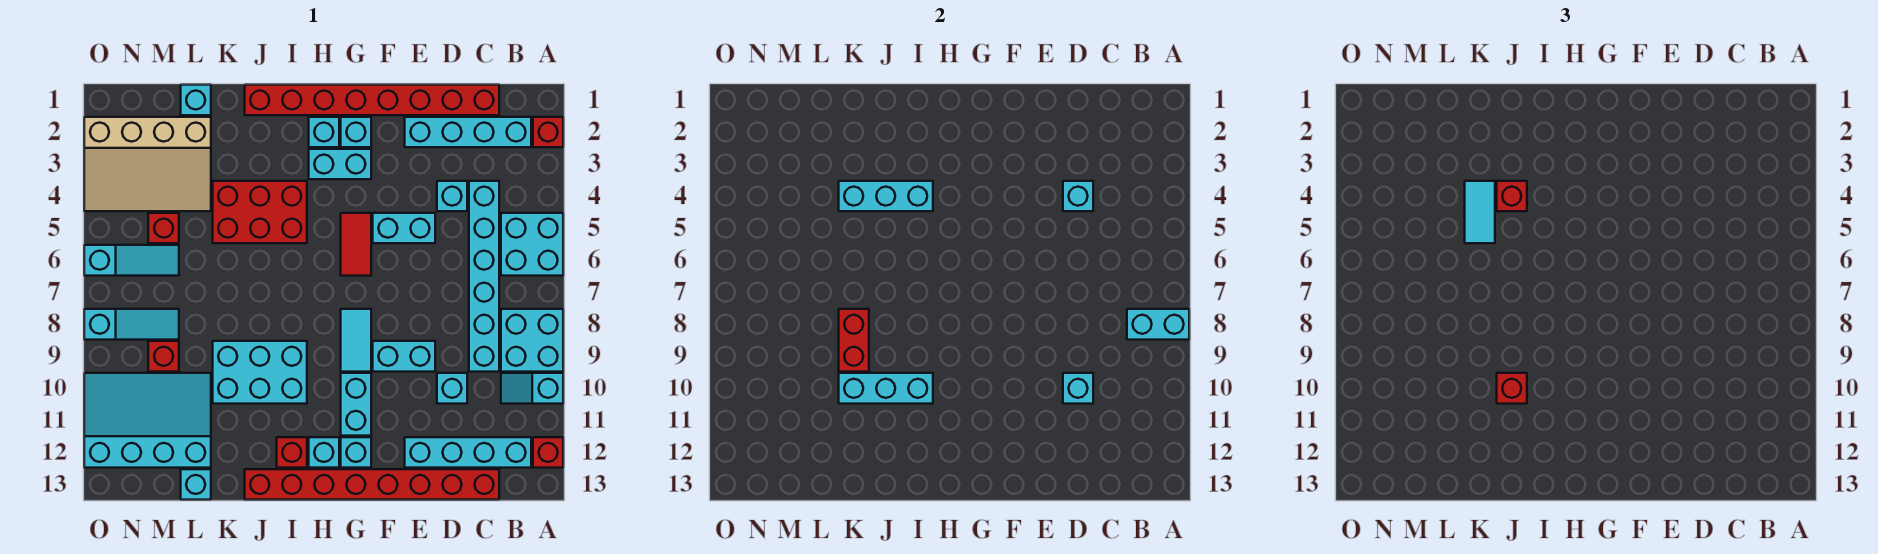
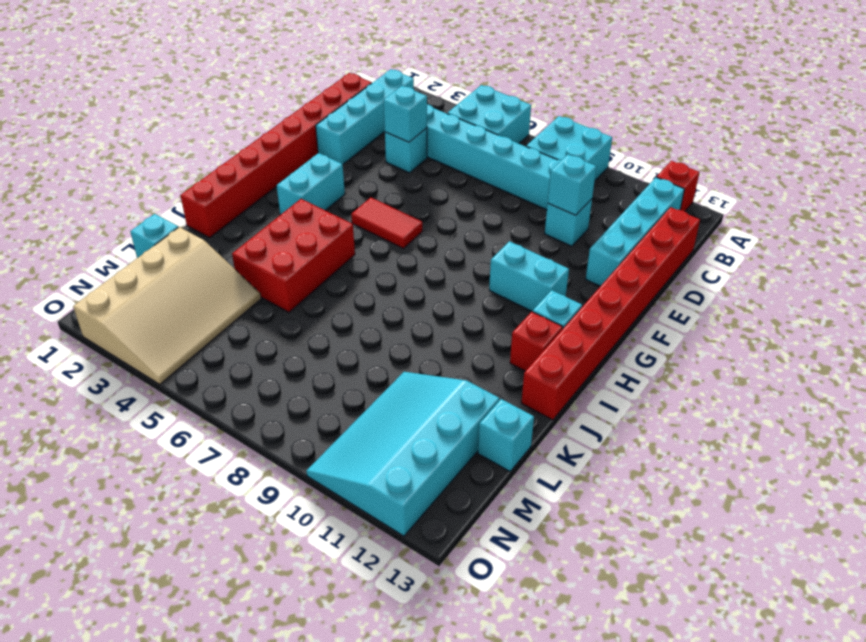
none -> red 1x1 brick [533,117,563,147]
none -> cyan 1x2 slope [501,373,563,404]
none -> cyan 1x2 brick [373,213,435,243]
none -> cyan 1x2 brick [373,341,435,372]

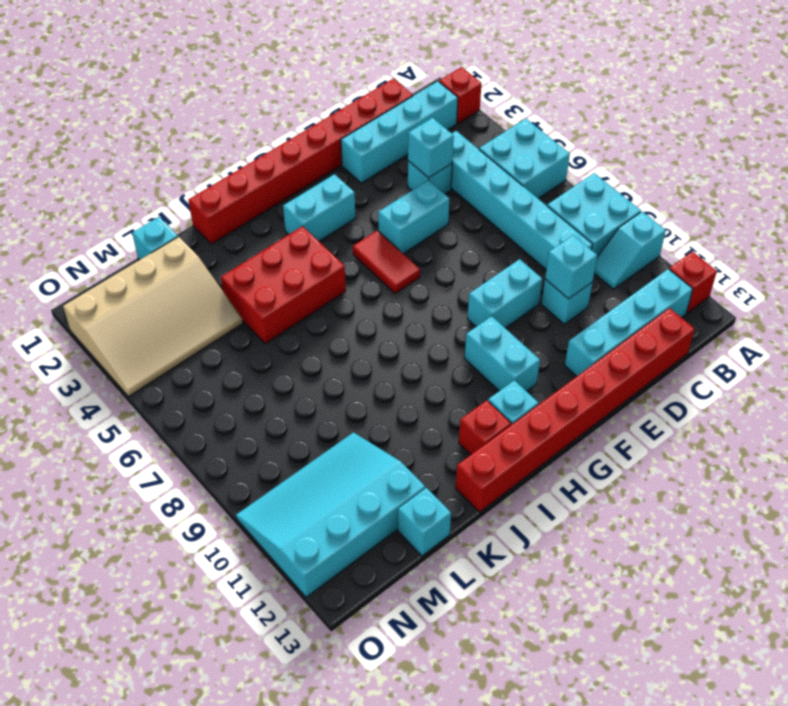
none -> cyan 1x1 brick [341,117,371,147]
none -> cyan 1x2 tile [341,309,371,372]
none -> cyan 1x1 brick [341,437,371,468]
none -> cyan 1x1 brick [309,117,339,147]

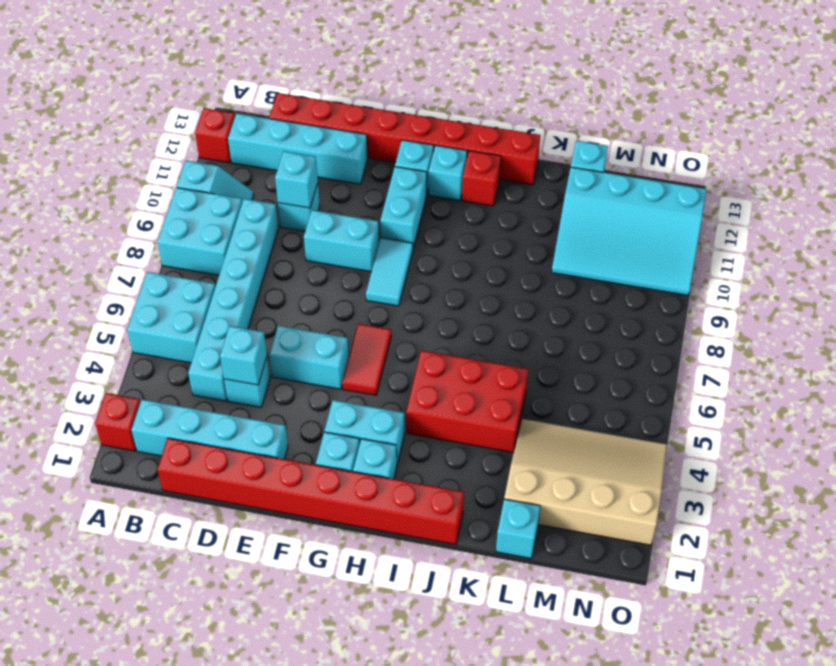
none -> cyan 2x3 brick [213,341,307,404]
none -> red 1x1 brick [148,213,179,243]
none -> cyan 1x3 slope [84,245,179,276]
none -> cyan 1x3 slope [84,309,179,340]

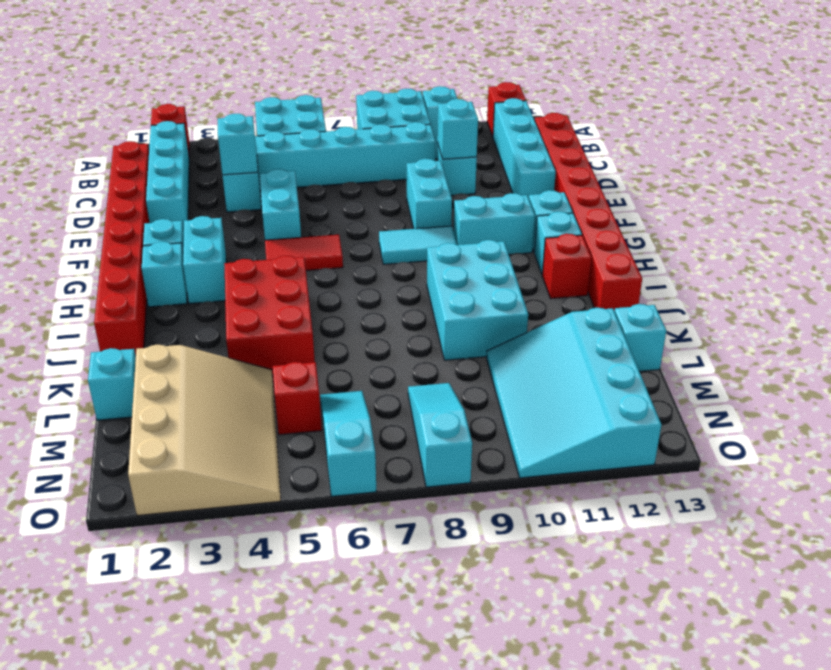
none -> red 1x1 brick [148,341,179,372]
none -> cyan 1x2 brick [1127,309,1189,340]
none -> cyan 1x3 brick [839,181,933,211]
none -> cyan 1x3 brick [839,373,933,404]

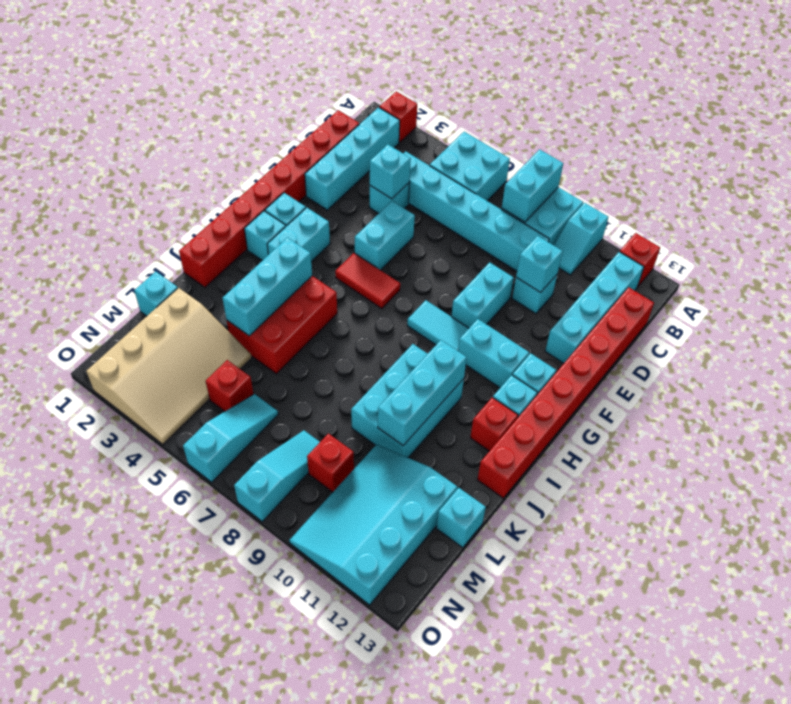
none -> red 1x2 brick [839,309,869,372]
none -> red 1x1 brick [1497,181,1527,211]
none -> red 1x1 brick [1497,373,1527,404]
none -> cyan 1x2 tile [1465,181,1495,243]

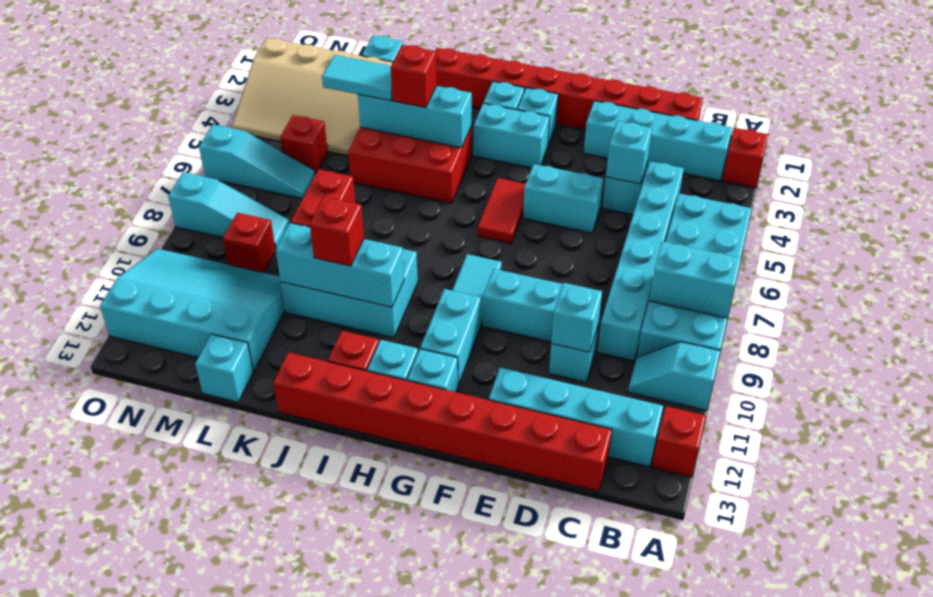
cyan 1x2 tile [322,55,392,101] -> cyan 1x2 tile turned to [1465,181,1495,243]

